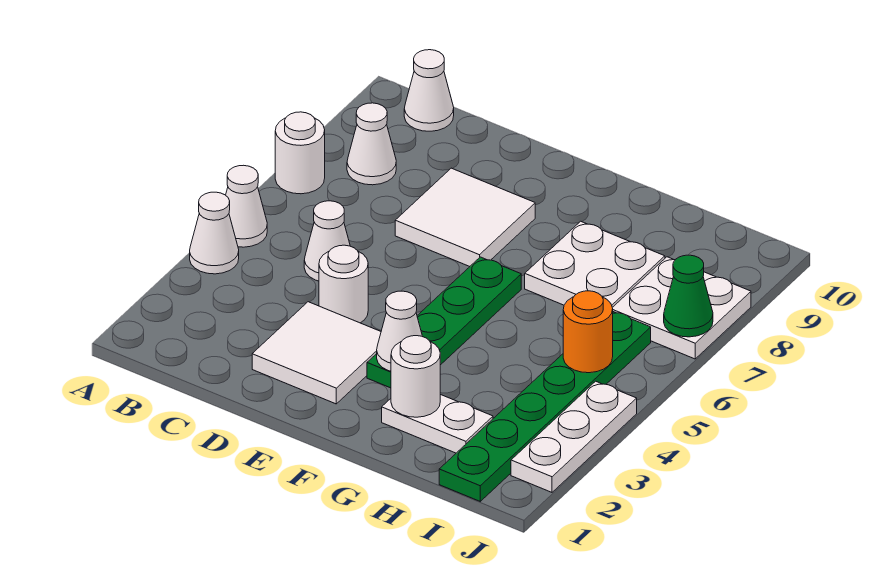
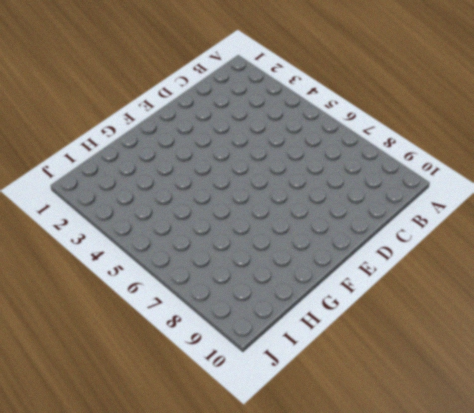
none -> white 1x1 cone [190,192,239,274]
none -> white 1x1 cone [226,165,267,247]
none -> white 1x1 round brick [275,112,325,194]

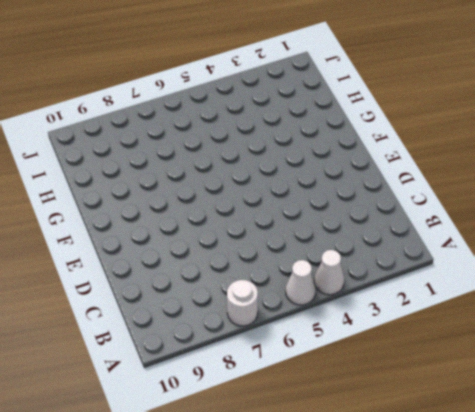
none -> white 1x1 cone [347,103,396,185]
none -> white 1x1 cone [404,50,454,131]
none -> white 1x1 cone [304,201,350,281]

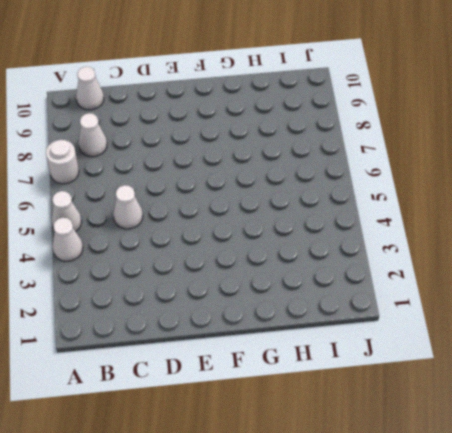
none -> white 2x2 tile [252,302,381,404]
none -> white 1x1 round brick [319,245,368,323]
none -> white 2x2 tile [395,168,535,266]

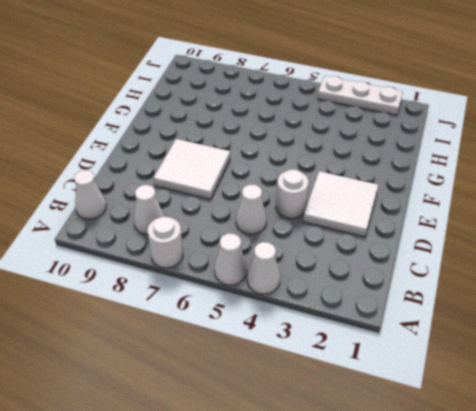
none -> green 1x4 plate [367,257,521,388]
none -> white 1x2 plate [382,394,493,453]
none -> white 2x2 plate [525,221,665,307]

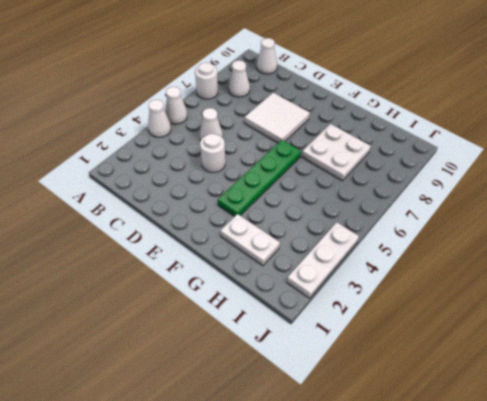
none -> white 2x2 tile [252,302,381,404]
none -> green 1x6 plate [439,312,651,501]
none -> white 2x2 plate [612,257,751,359]

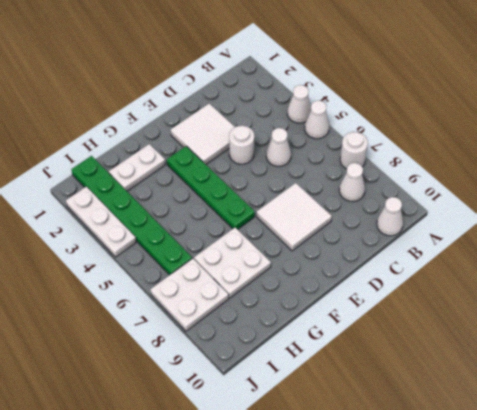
none -> white 1x1 cone [377,291,422,371]
none -> white 1x1 round brick [391,336,440,417]
none -> orange 1x1 round brick [563,291,613,373]

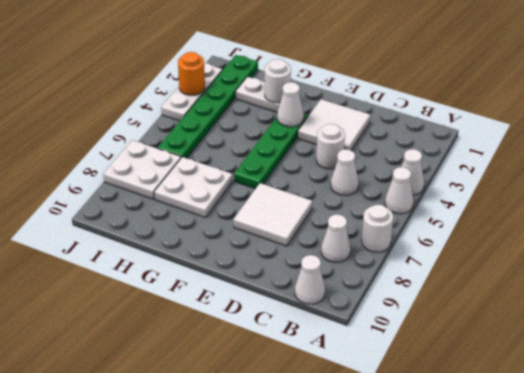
orange 1x1 round brick [178,52,205,95] -> orange 1x1 round brick moved to [563,291,613,373]
none -> green 1x1 cone [664,255,713,337]

